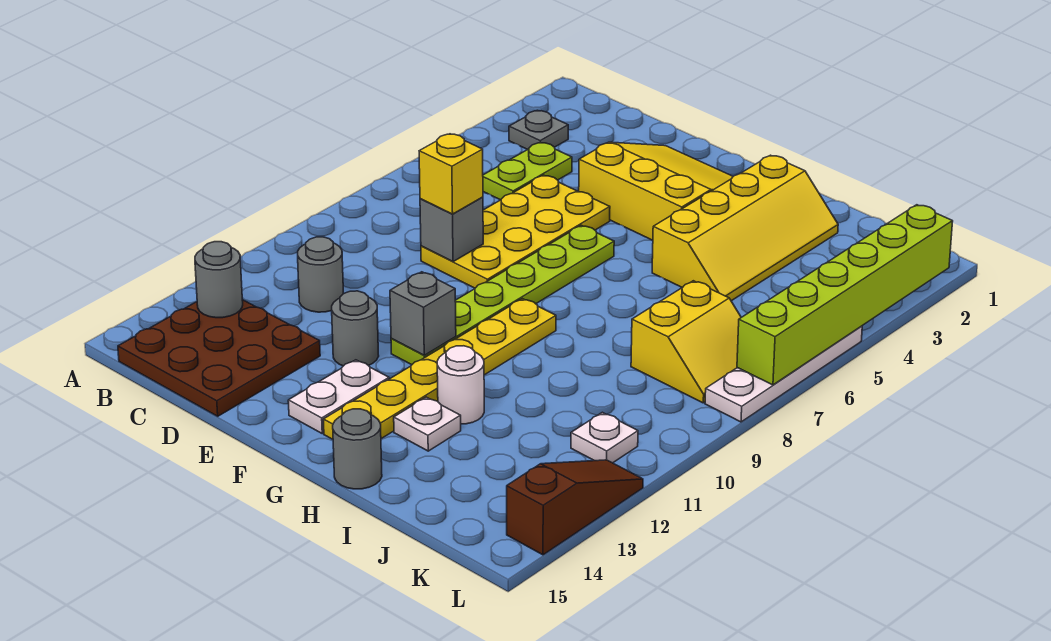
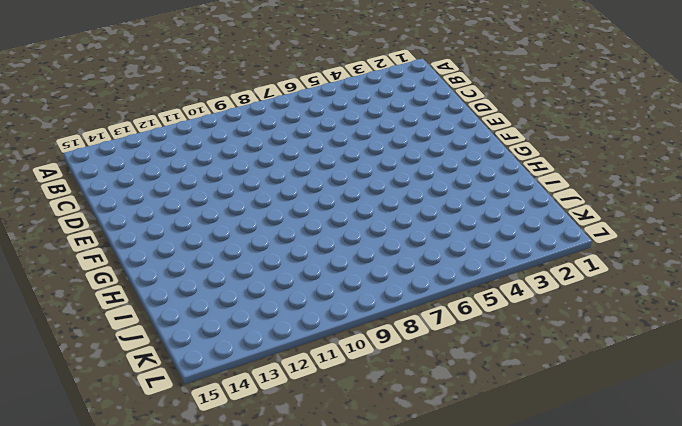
none -> grey 1x1 plate [509,111,568,150]
none -> brown 3x3 plate [118,300,320,416]
none -> lime 1x2 plate [483,142,572,200]

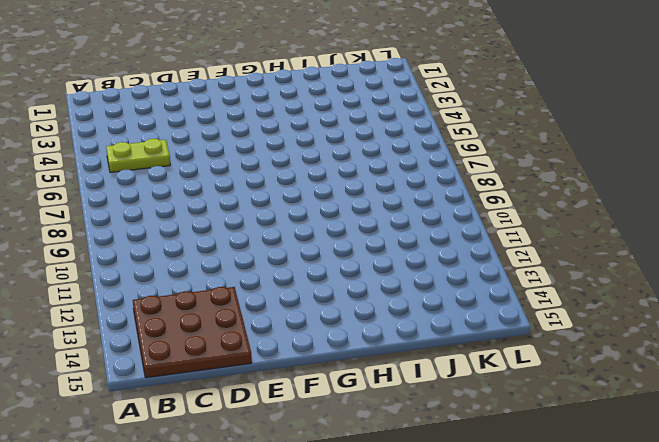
lime 1x2 plate [106,139,170,172] -> lime 1x2 plate turned to [483,142,572,200]
none -> grey 1x1 plate [509,111,568,150]
none -> grey 1x1 round brick [298,237,344,312]
none -> yellow 2x4 plate [421,175,610,288]

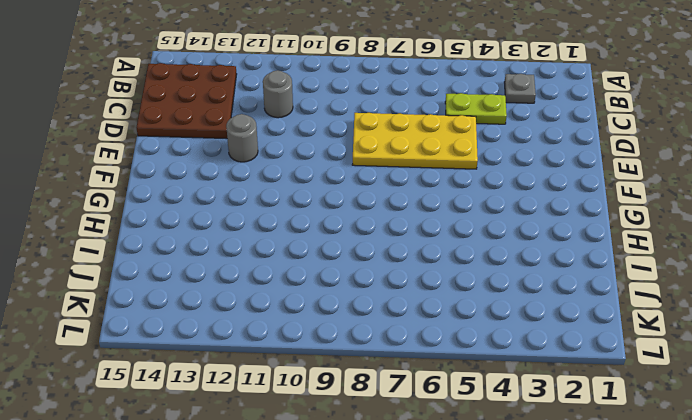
none -> yellow 3x3 slope [579,142,733,240]
none -> lime 1x6 plate [391,225,614,365]
none -> white 1x2 plate [288,360,389,434]

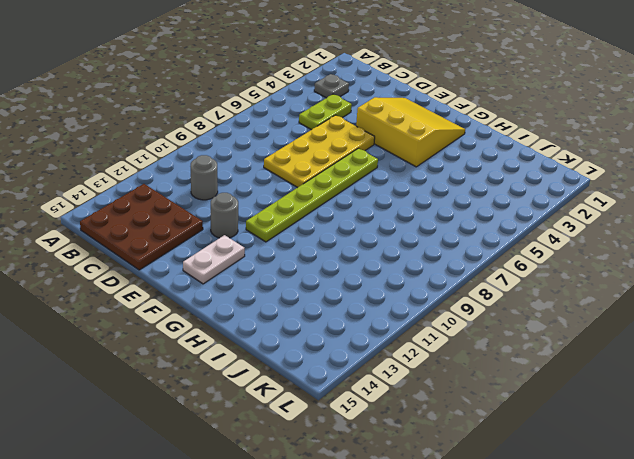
none -> yellow 1x6 plate [323,299,556,439]
none -> yellow 2x4 slope [652,155,838,301]
none -> white 1x1 round brick [437,346,484,424]

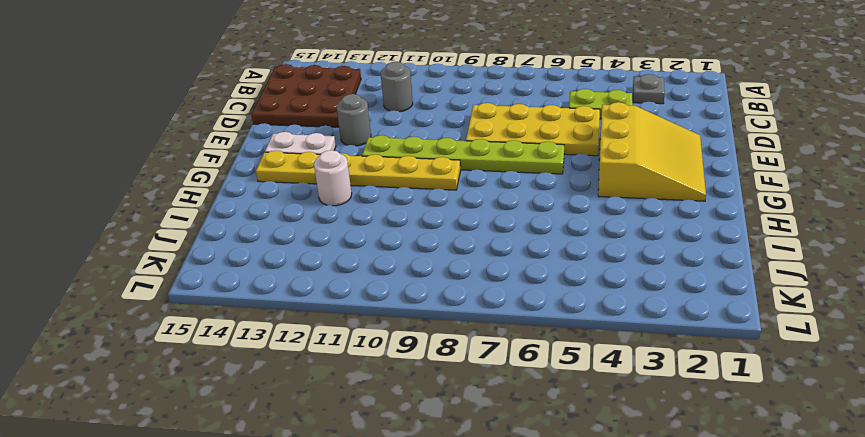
none -> yellow 2x4 slope [652,155,838,301]
none -> white 1x1 plate [394,397,461,451]
none -> grey 1x1 round brick [333,409,382,489]

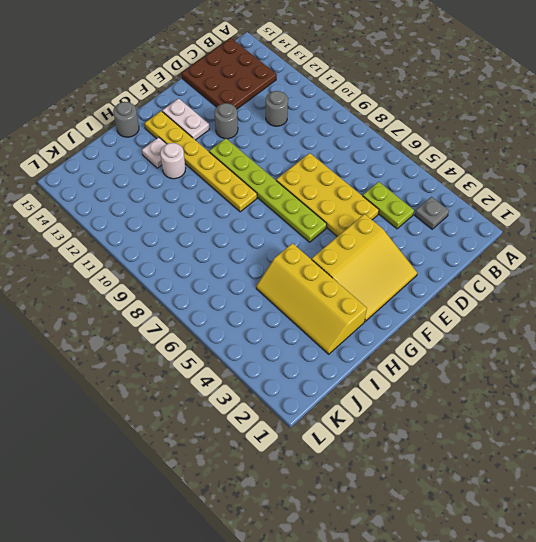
none -> yellow 2x2 slope [631,281,741,403]
none -> white 1x1 plate [571,412,638,463]
none -> white 1x4 plate [705,326,862,422]

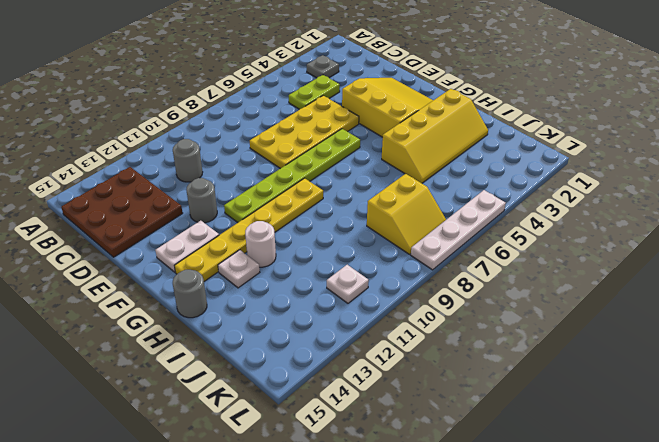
none -> brown 1x3 slope [507,460,643,555]
none -> grey 1x1 round brick [195,242,243,318]
none -> grey 1x1 brick [420,197,483,262]

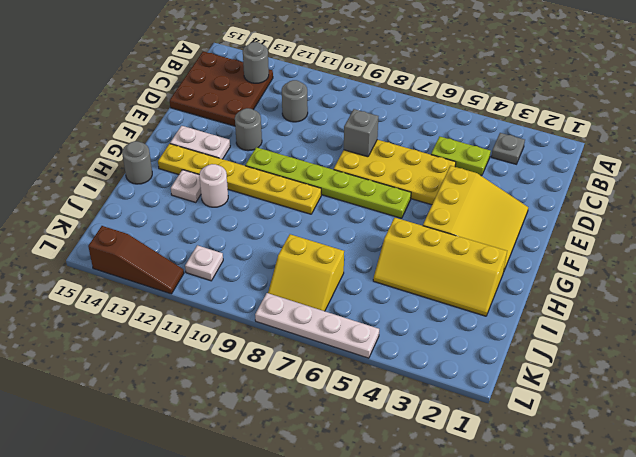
none -> grey 1x1 brick [390,272,456,355]
none -> lime 1x6 brick [737,205,953,385]
none -> yellow 1x1 brick [419,134,483,214]

